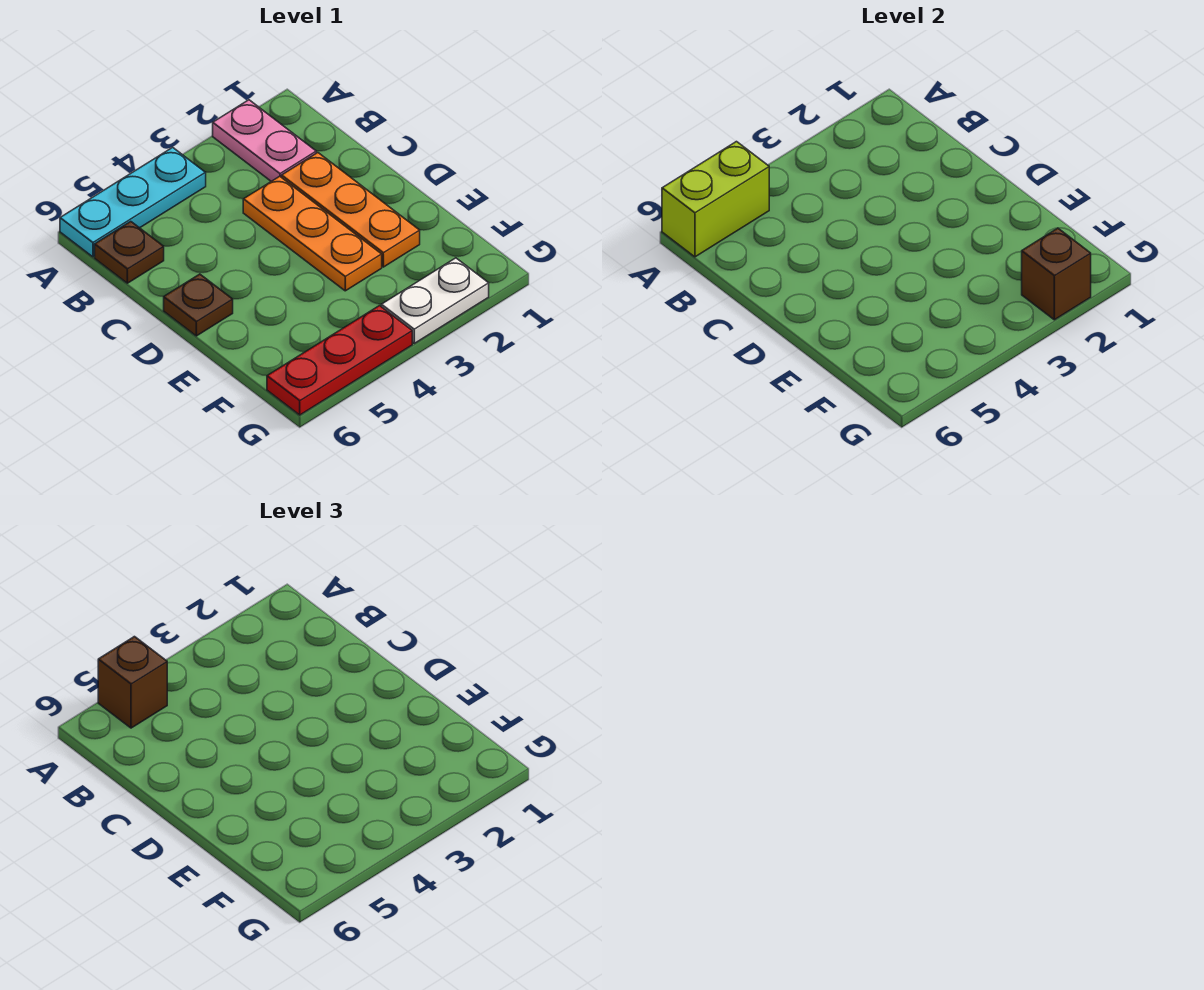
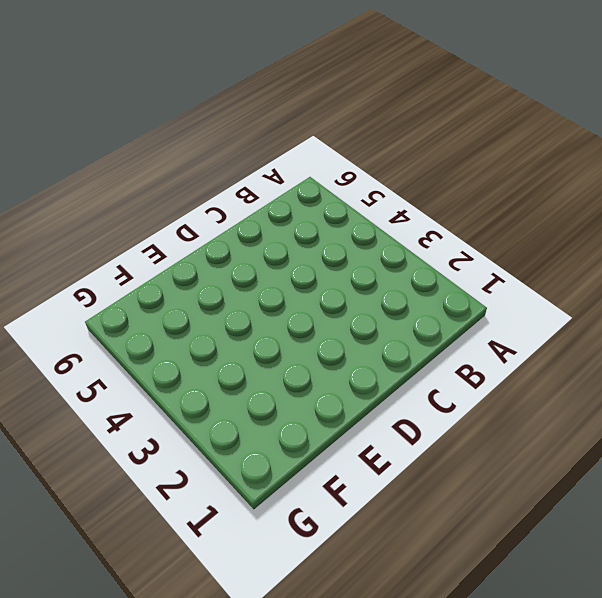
none -> pink 1x2 plate [213,100,316,181]
none -> cyan 1x3 plate [60,147,206,257]

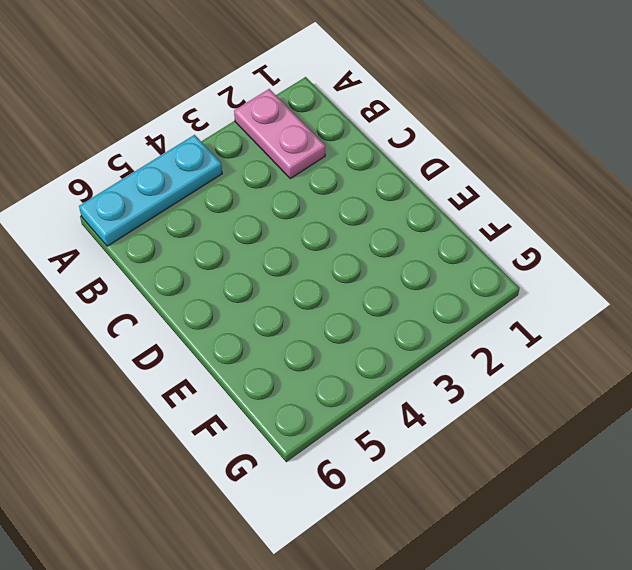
none -> brown 1x1 plate [95,222,164,283]
none -> orange 1x3 plate [282,153,420,267]

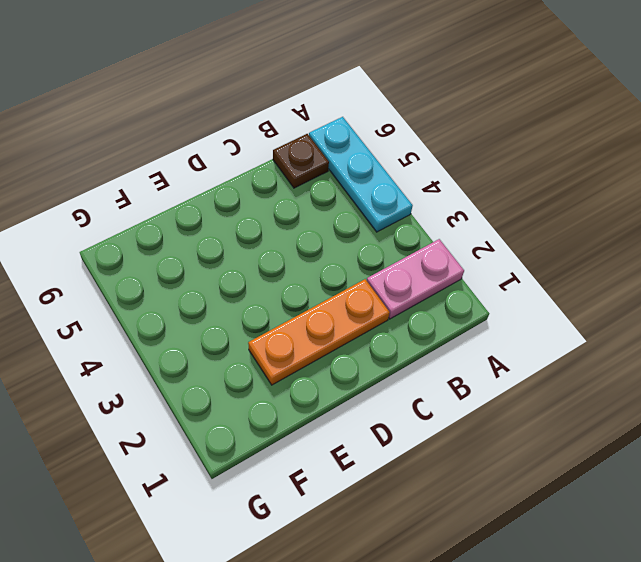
none -> orange 1x3 plate [243,176,382,291]
none -> brown 1x1 plate [164,274,233,336]

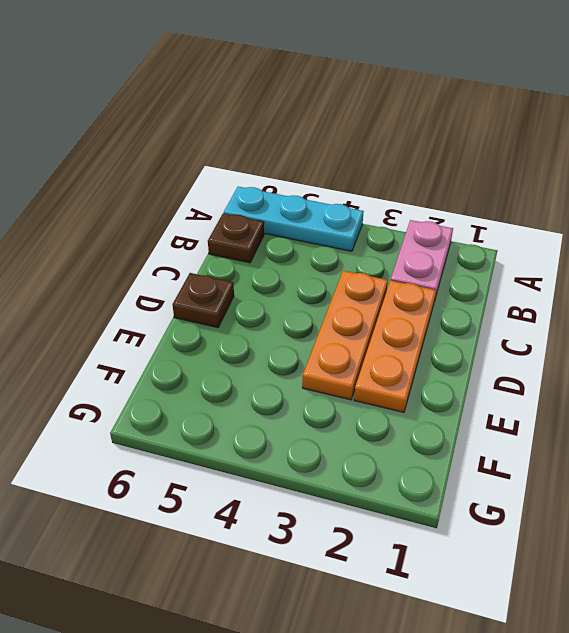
none -> white 1x2 plate [381,258,489,343]
none -> red 1x3 plate [267,306,412,415]

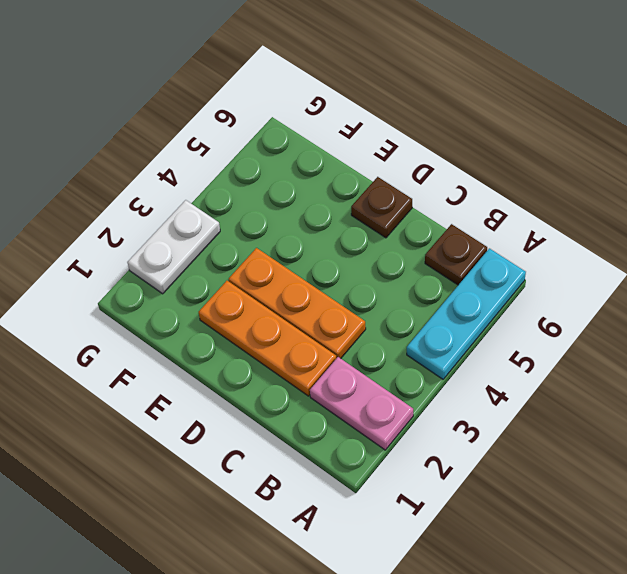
none -> red 1x3 plate [267,306,412,415]
none -> lime 1x2 brick [662,142,769,257]

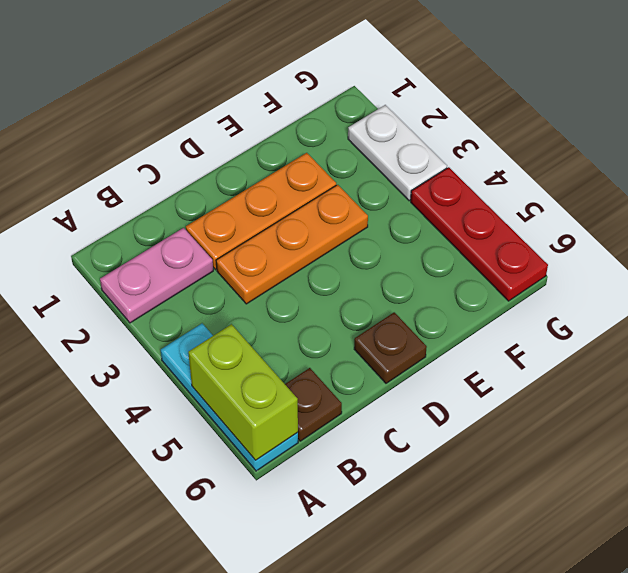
none -> brown 1x1 brick [1022,228,1091,320]
none -> brown 1x1 brick [98,637,167,728]

